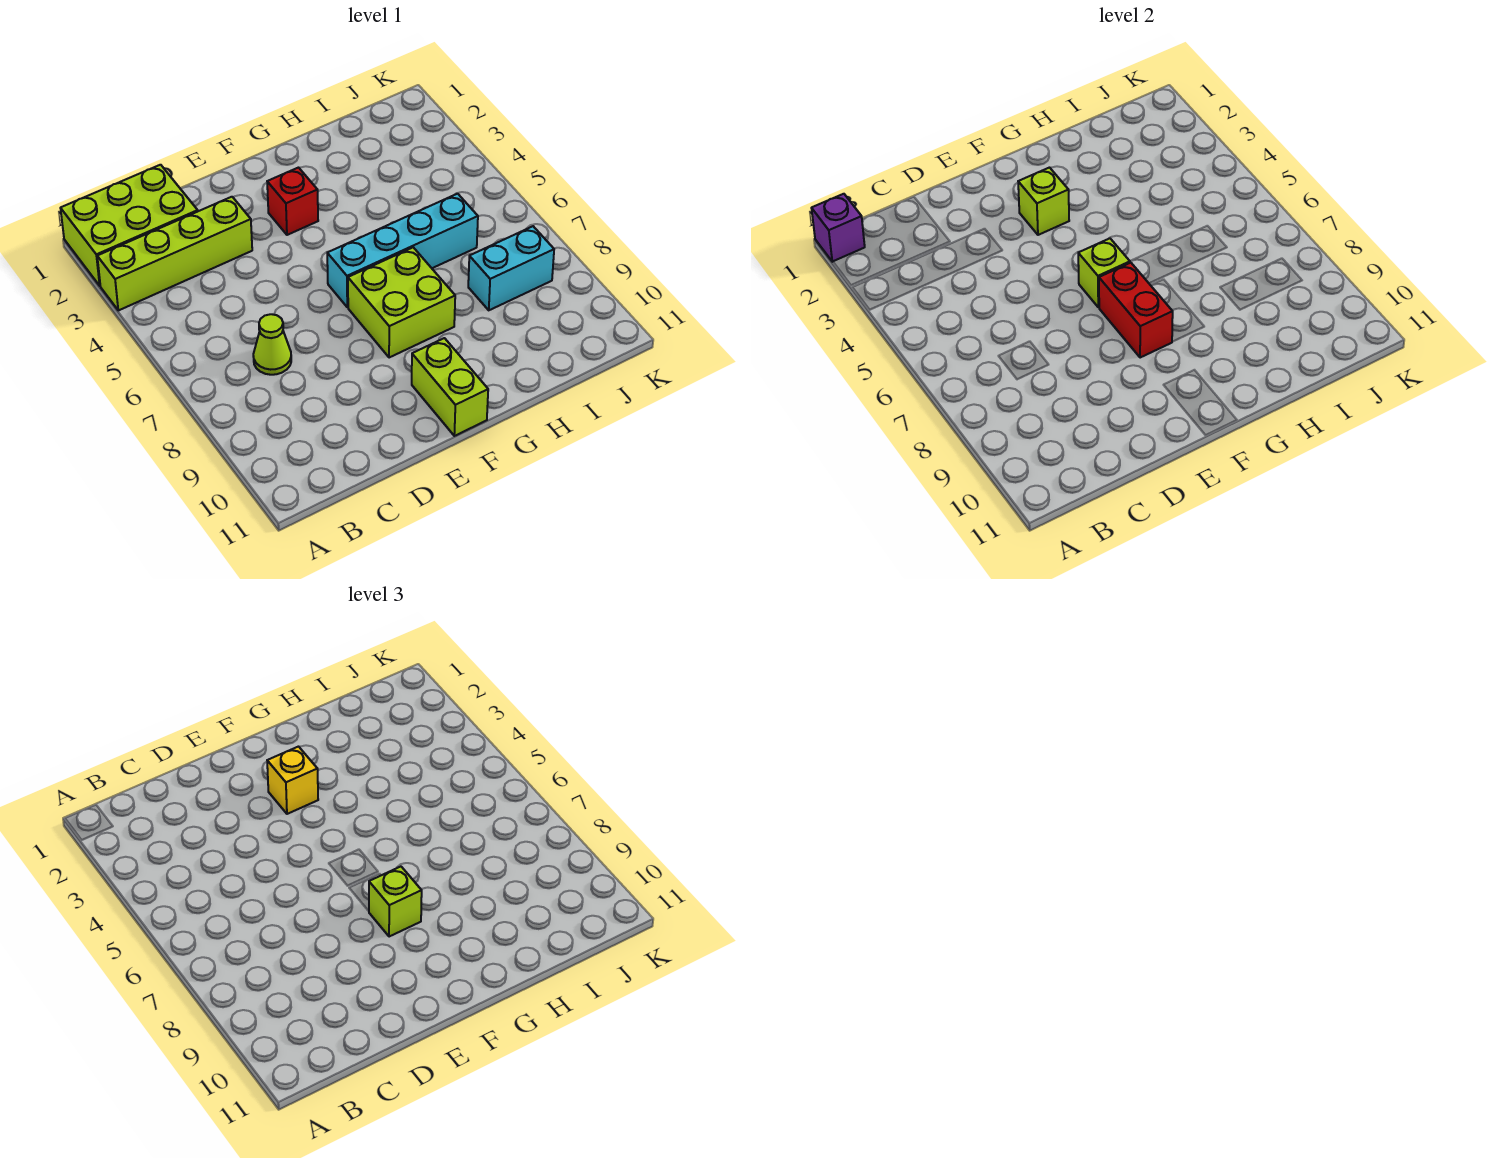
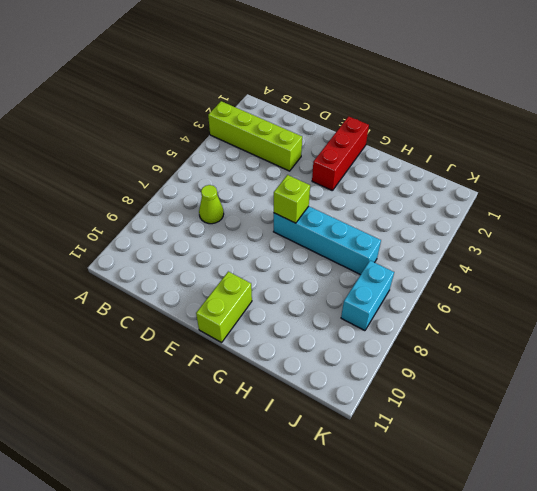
red 1x3 brick [312,116,369,191] -> red 1x1 brick [267,168,318,235]
cyan 1x2 brick [341,261,394,331] -> cyan 1x2 brick turned to [468,226,554,310]
none -> lime 2x3 brick [61,165,198,286]
none -> lime 2x2 brick [348,247,455,358]
none -> purple 1x1 brick [812,194,865,262]

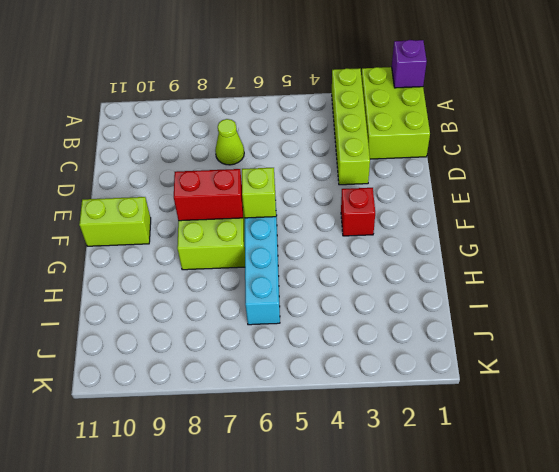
none -> cyan 1x2 brick [468,226,554,310]
none -> lime 1x1 brick [1018,168,1069,235]
none -> yellow 1x1 brick [267,747,318,814]

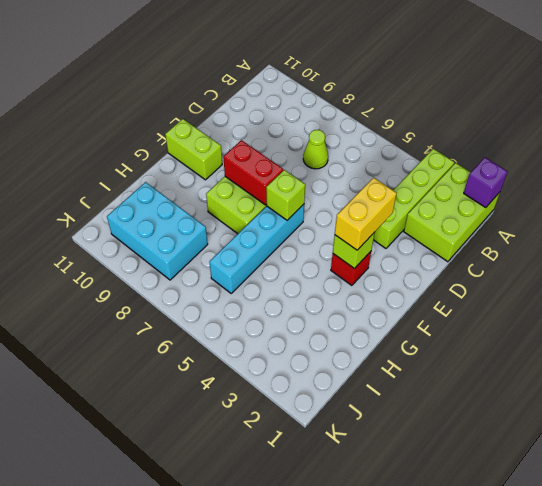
yellow 1x2 brick [335,178,397,250] -> yellow 1x1 brick [267,747,318,814]
cyan 2x3 brick [107,182,208,280] -> cyan 1x2 brick [468,226,554,310]
none -> lime 1x1 brick [369,867,422,937]

